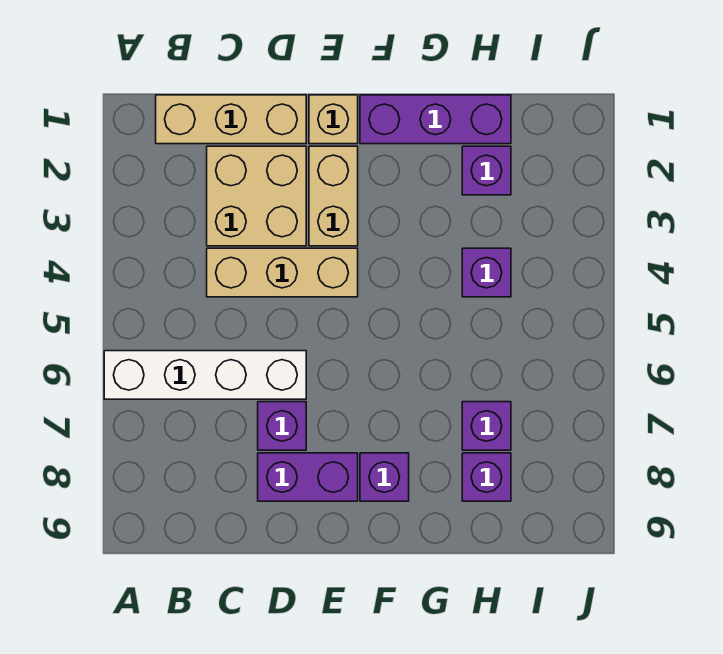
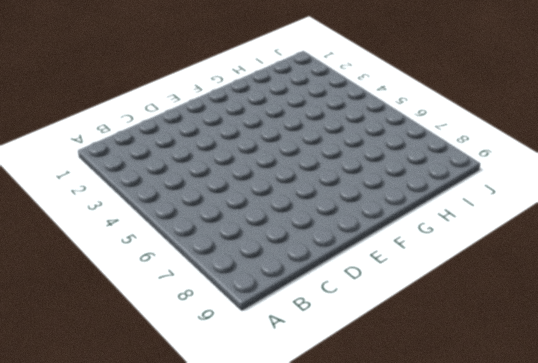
none -> white 1x4 brick [104,351,306,399]
none -> tan 1x3 brick [156,95,306,144]
none -> tan 2x2 brick [207,146,306,246]

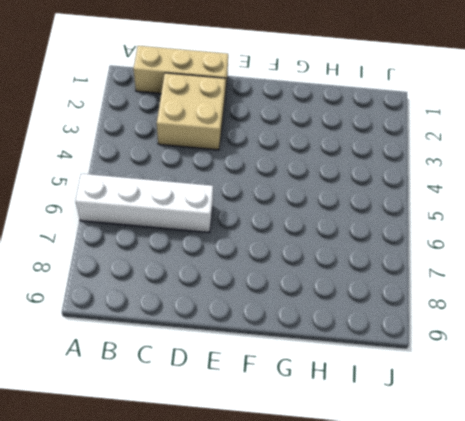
none -> tan 1x3 brick [207,248,358,297]
none -> purple 1x1 brick [258,402,306,450]
none -> purple 1x2 brick [258,453,358,501]

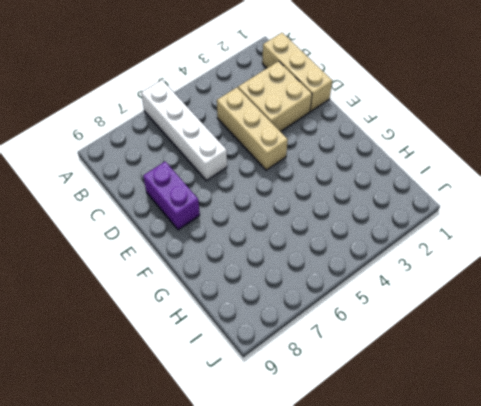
none -> purple 1x1 brick [258,402,306,450]
none -> tan 1x1 brick [309,95,358,144]
none -> tan 1x2 brick [309,146,358,246]

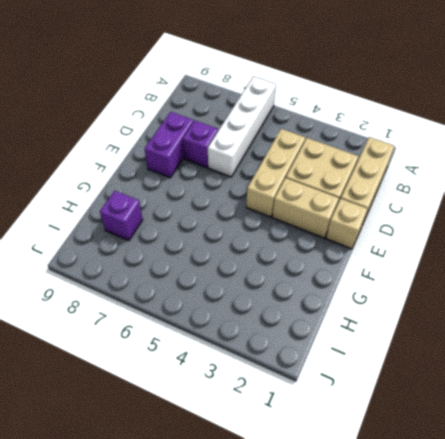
none -> purple 1x3 brick [360,95,511,144]
none -> purple 1x1 brick [360,453,409,501]
none -> purple 1x1 brick [462,146,511,195]

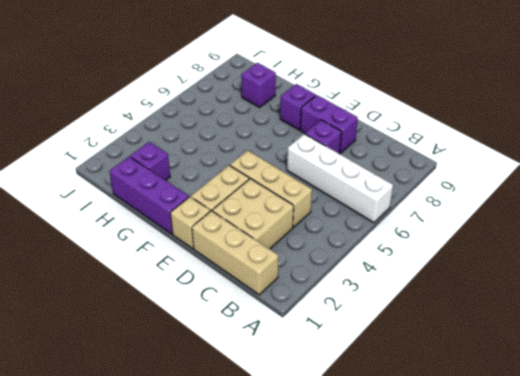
none -> purple 1x1 brick [462,248,511,297]
none -> purple 1x1 brick [462,402,511,450]

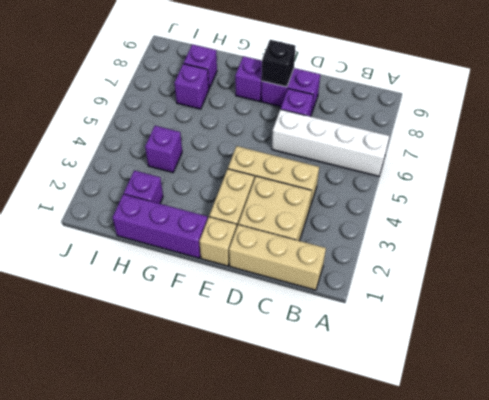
black 1x1 brick [262,40,295,87] -> none

